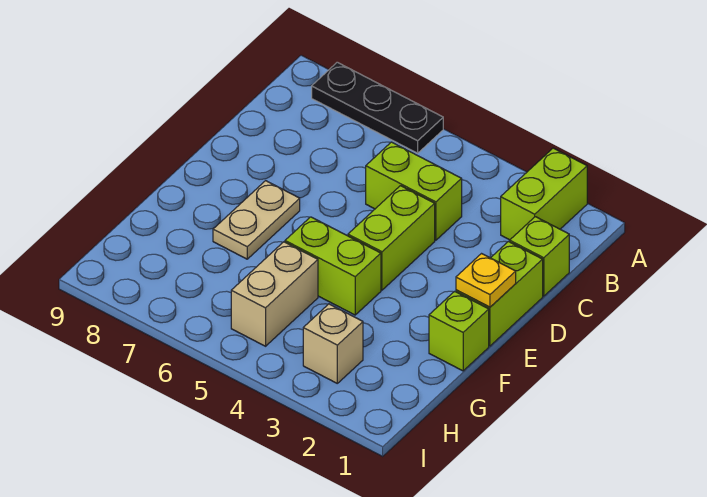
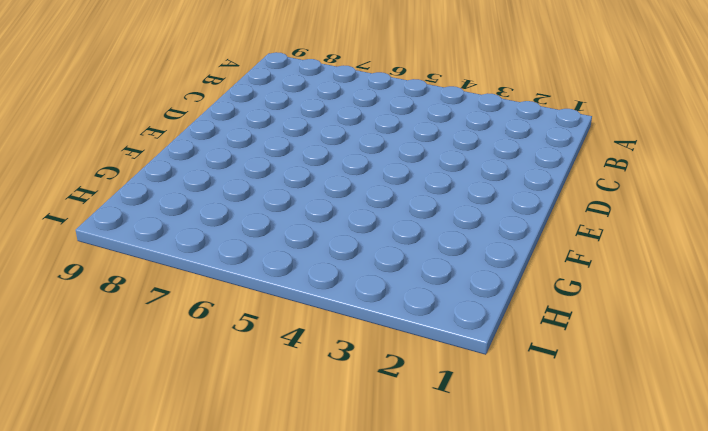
none -> lime 1x2 brick [501,148,587,240]
none -> black 1x3 plate [312,62,443,153]
none -> lime 1x1 brick [510,217,569,296]

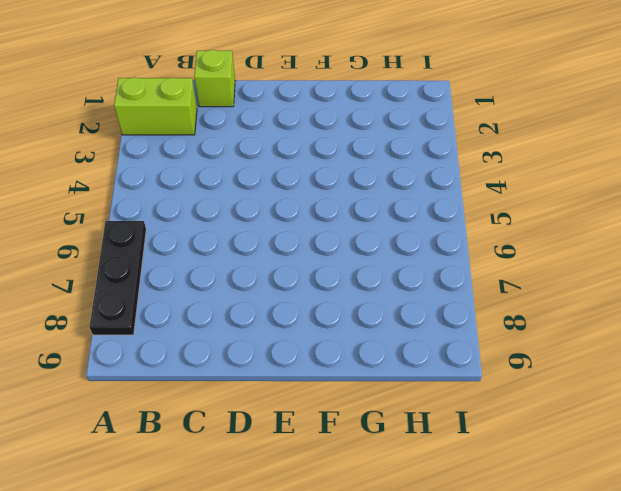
none -> lime 1x2 brick [366,142,462,240]
none -> lime 1x2 brick [456,242,543,346]
none -> lime 1x2 brick [348,186,435,290]

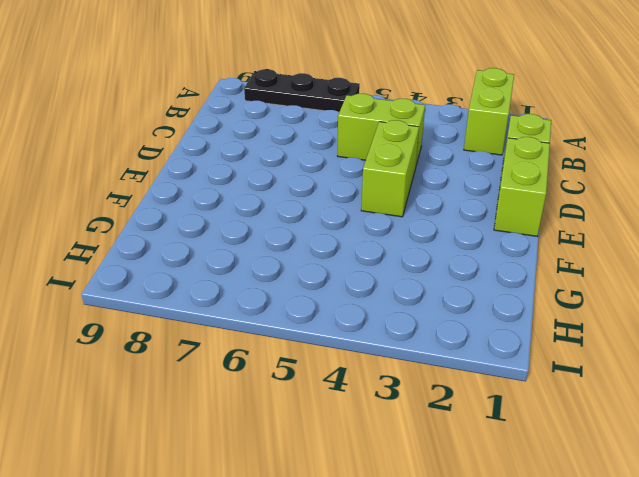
none -> tan 1x2 plate [213,181,300,259]
none -> lime 1x1 brick [429,291,489,371]
none -> lime 1x2 brick [285,217,381,315]

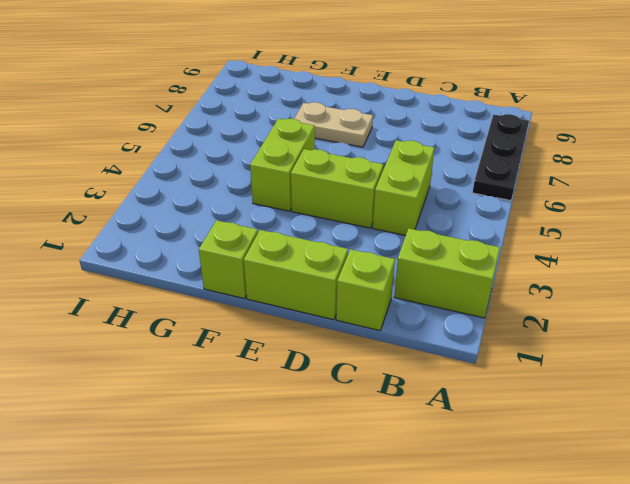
none -> tan 1x2 brick [231,242,318,346]
none -> tan 1x1 brick [303,304,363,383]
none -> yellow 1x1 plate [456,254,516,307]

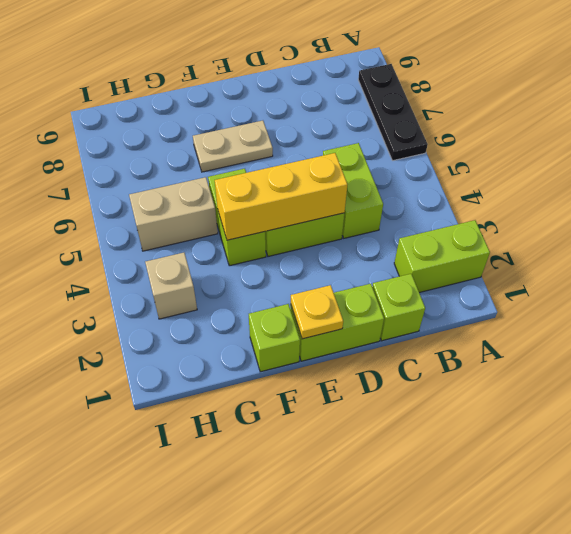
yellow 1x3 brick [215,153,347,240] -> none

